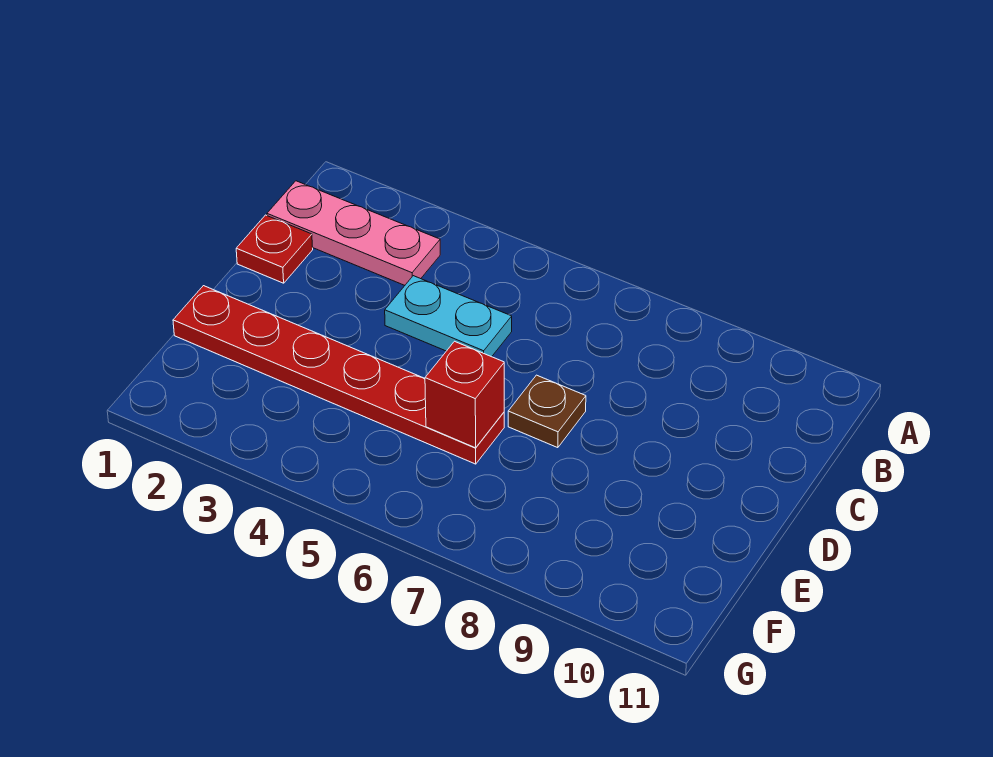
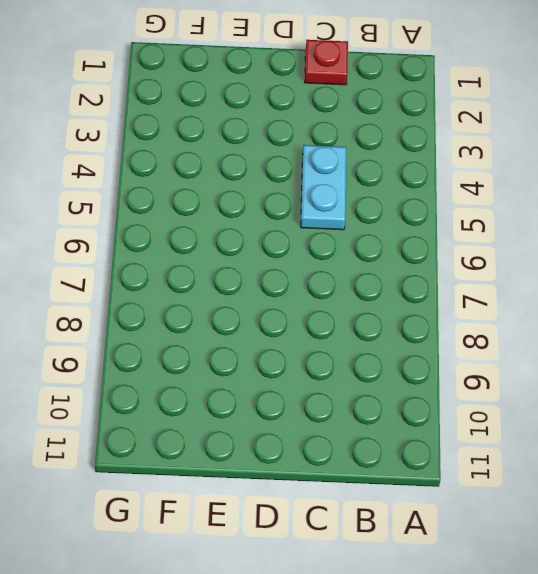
none -> pink 1x3 plate [267,181,440,285]
none -> brown 1x1 plate [508,375,586,448]

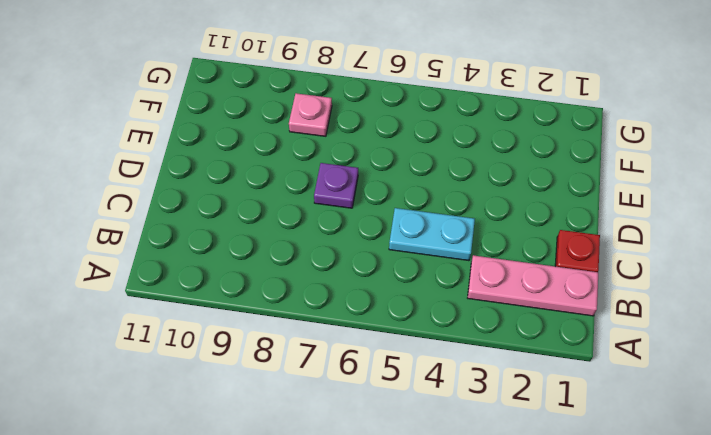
purple 1x1 plate [314,163,358,208] -> brown 1x1 plate [508,375,586,448]
pink 1x1 plate [289,93,332,136] -> none
none -> red 1x6 plate [173,286,504,464]
none -> red 1x1 brick [425,341,504,448]

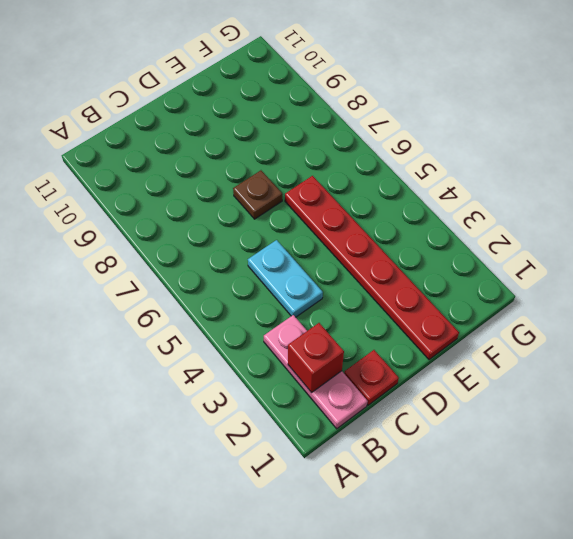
red 1x1 brick [288,323,344,393] -> red 1x1 brick moved to [425,341,504,448]

